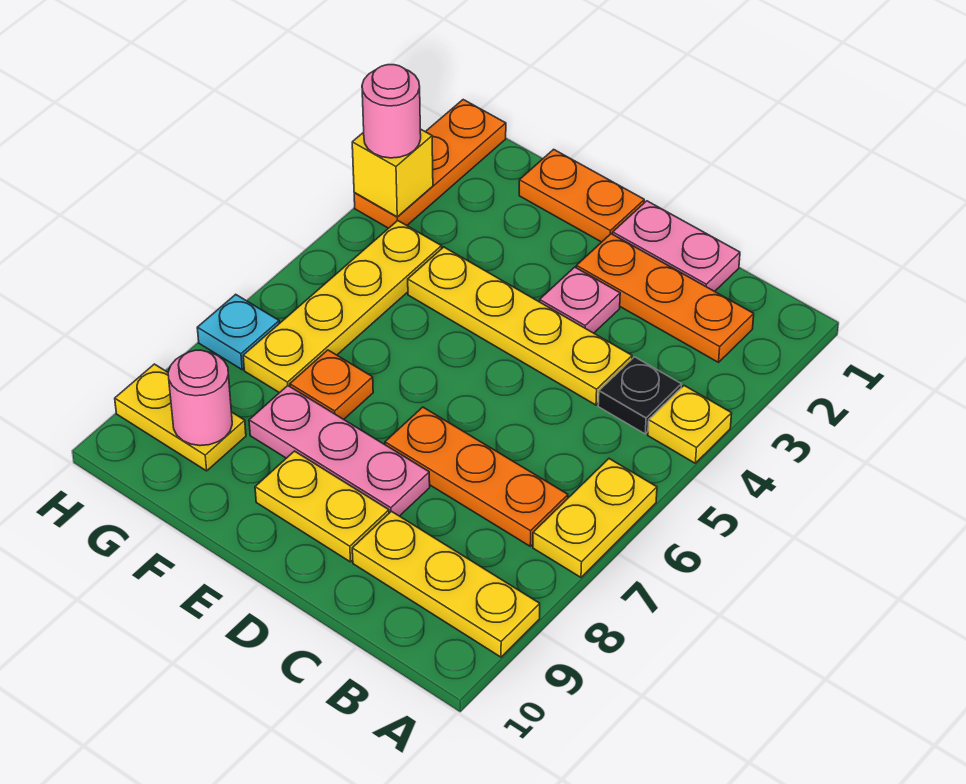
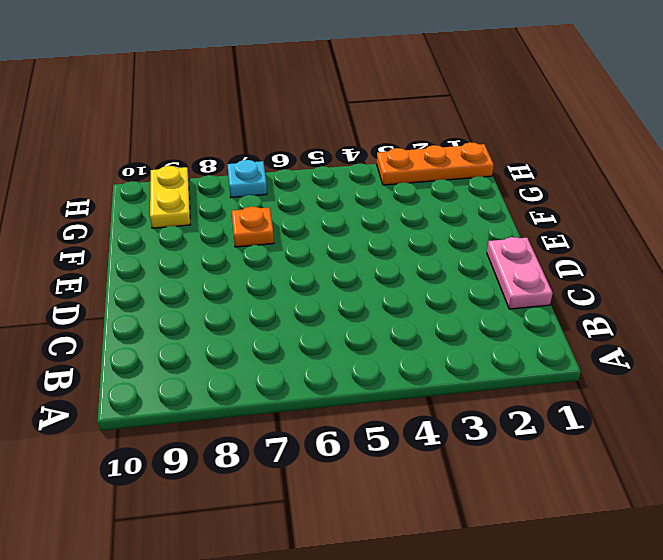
none -> yellow 1x1 plate [648,386,732,463]
none -> yellow 1x2 plate [533,459,657,577]
none -> yellow 1x3 plate [352,511,540,657]

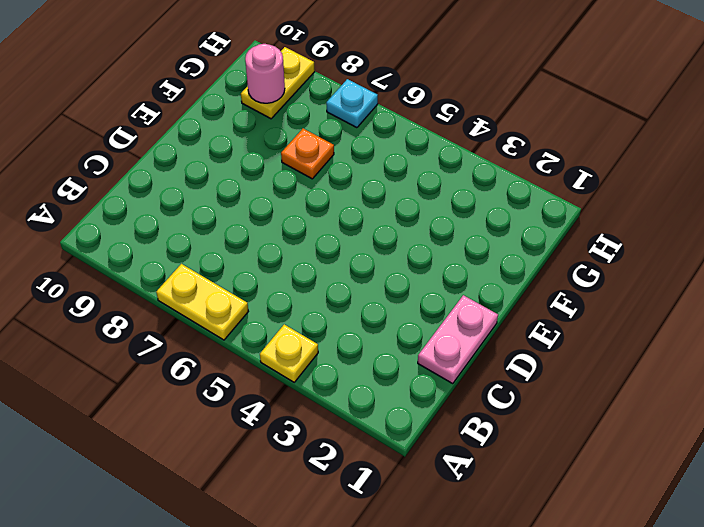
none -> yellow 1x3 plate [352,511,540,657]
none -> orange 1x3 plate [576,234,754,362]
none -> black 1x1 plate [598,357,681,434]

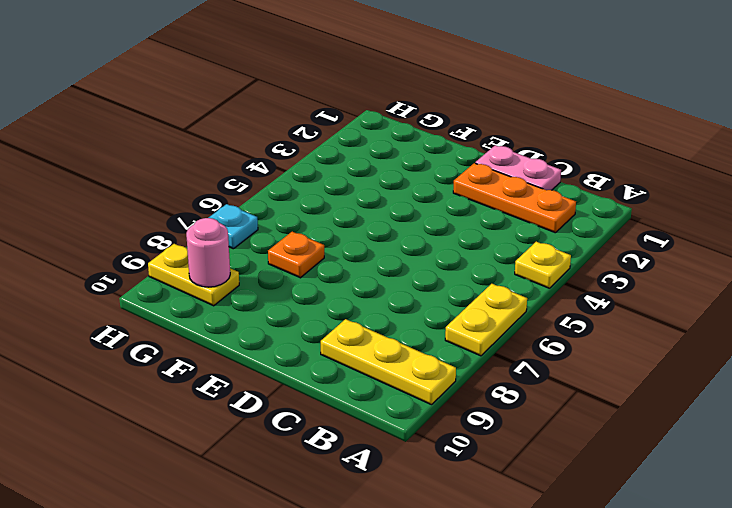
none -> black 1x1 plate [598,357,681,434]
none -> orange 1x3 plate [385,407,568,546]
none -> yellow 1x4 plate [408,247,632,405]

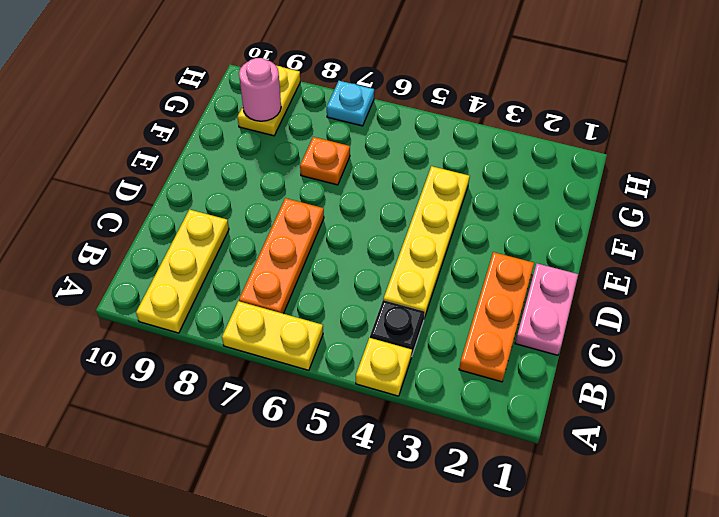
none -> pink 1x1 plate [540,267,620,333]
none -> pink 1x3 plate [249,386,430,516]
none -> yellow 1x2 plate [255,451,389,562]

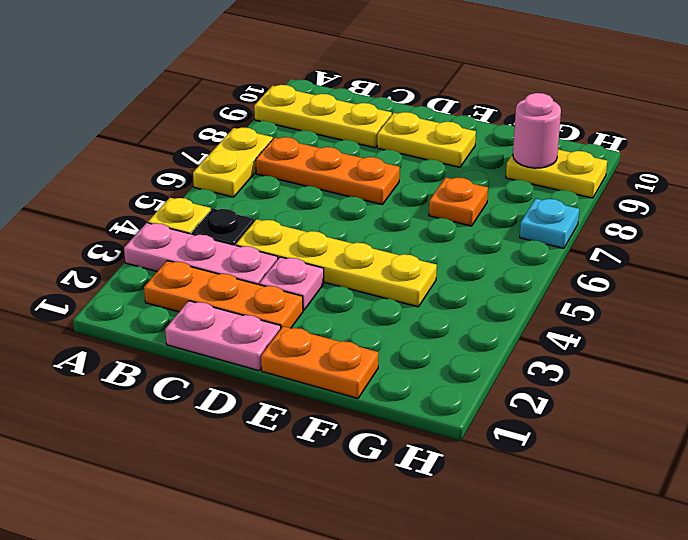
pink 1x3 plate [124,223,278,285] -> pink 1x3 plate moved to [249,386,430,516]
none -> yellow 1x4 plate [243,221,442,393]
none -> orange 1x3 plate [354,100,506,228]
none -> yellow 1x1 brick [352,129,433,217]

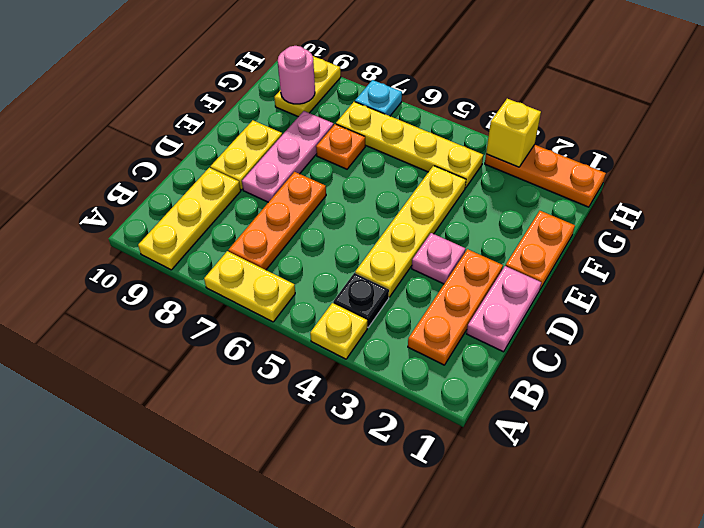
none -> pink 1x1 round brick [362,65,421,158]

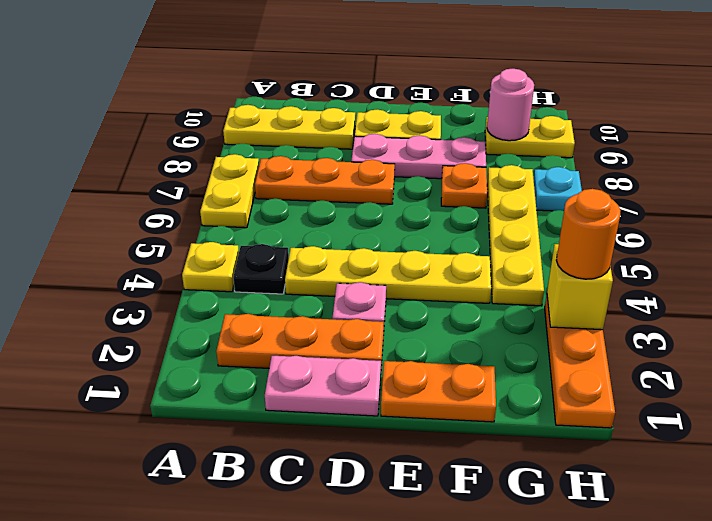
orange 1x1 round brick [556,189,621,279] -> pink 1x1 round brick [362,65,421,158]

